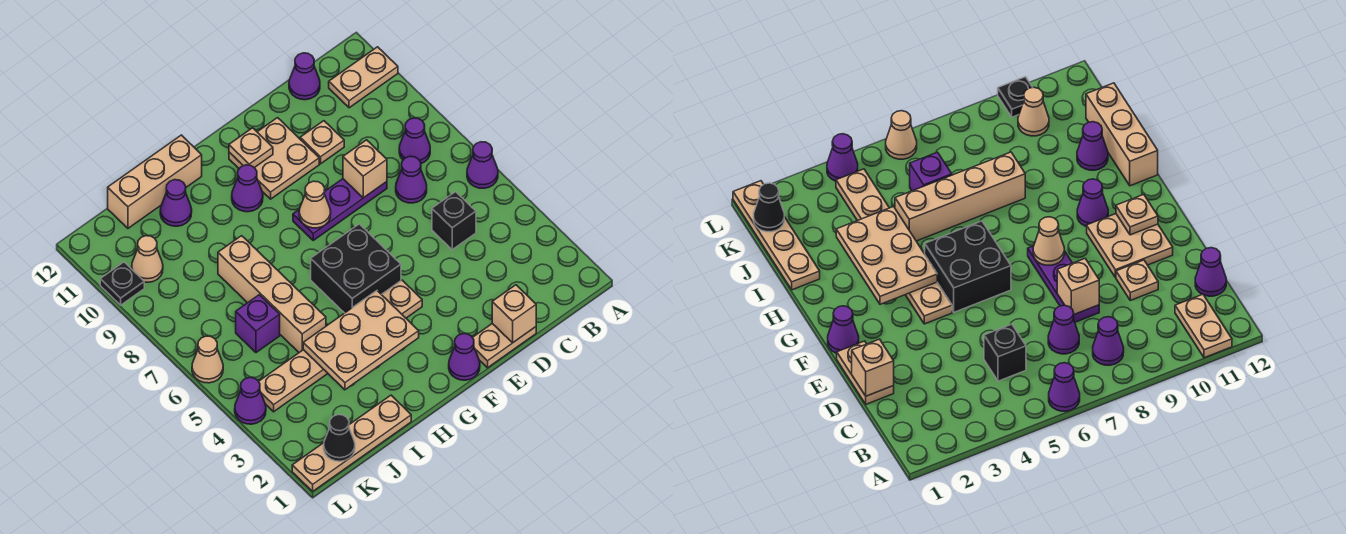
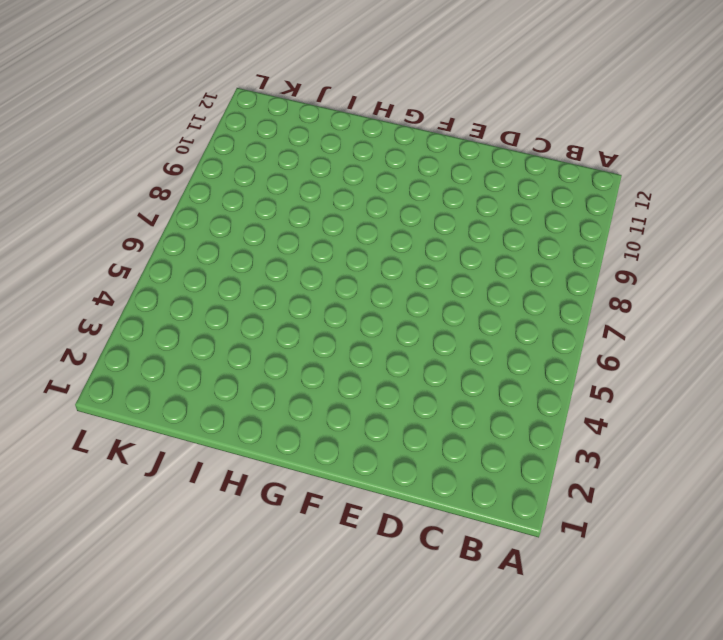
none -> purple 1x1 cone [467,142,498,188]
none -> tan 1x2 plate [329,47,398,108]
none -> purple 1x1 cone [399,118,430,164]

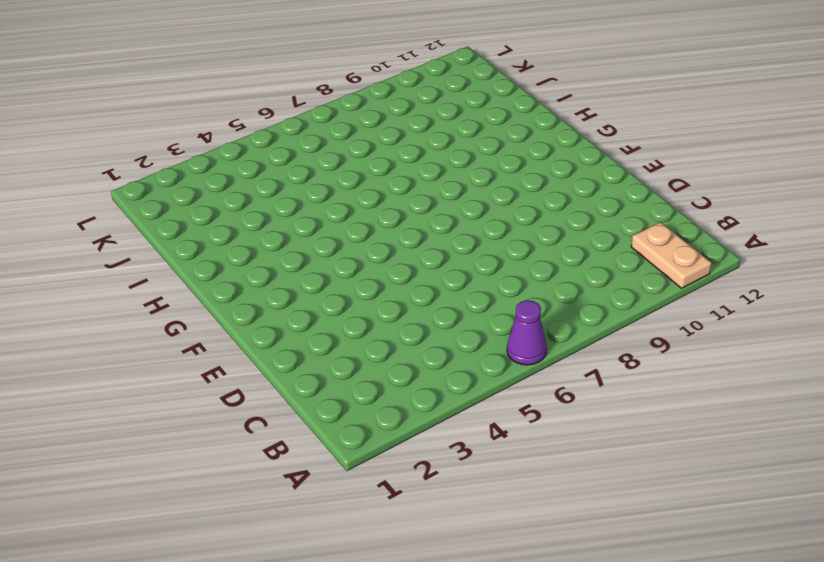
none -> purple 1x1 cone [399,118,430,164]
none -> black 1x1 brick [432,192,476,250]
none -> purple 1x1 cone [396,156,427,203]

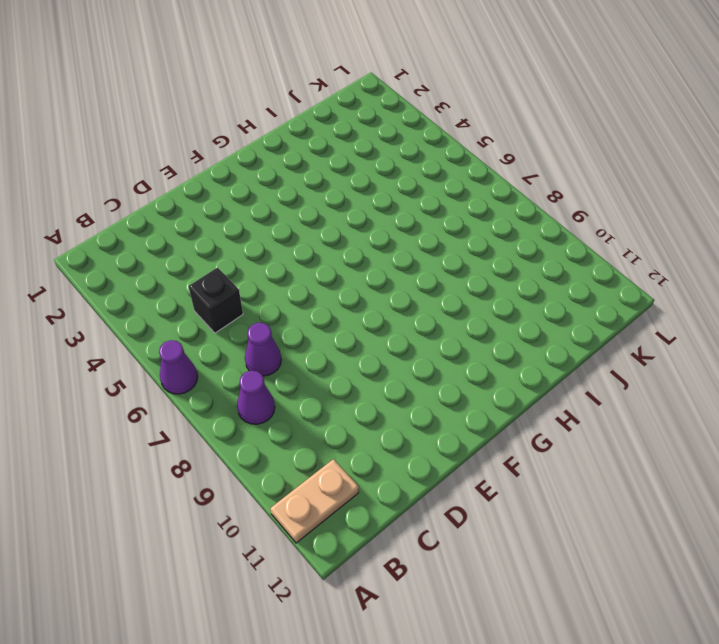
none -> purple 1x1 cone [289,53,320,100]
none -> tan 1x2 plate [473,324,536,368]
none -> purple 1x3 plate [293,179,387,240]

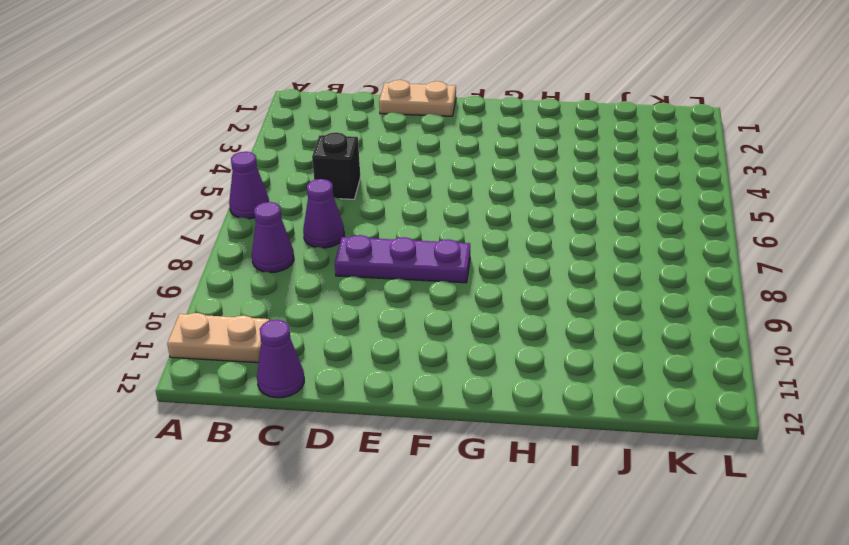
none -> tan 1x1 plate [300,121,344,164]
none -> tan 2x2 plate [229,118,319,199]
none -> purple 1x1 cone [449,334,480,380]

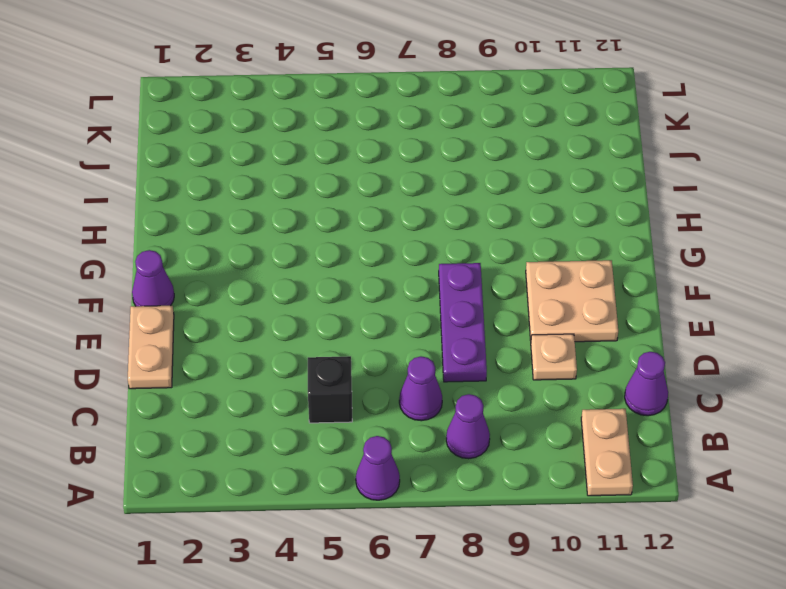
none -> tan 1x6 plate [259,280,422,412]
none -> black 2x2 brick [311,224,401,313]
none -> purple 1x1 cone [232,165,263,212]

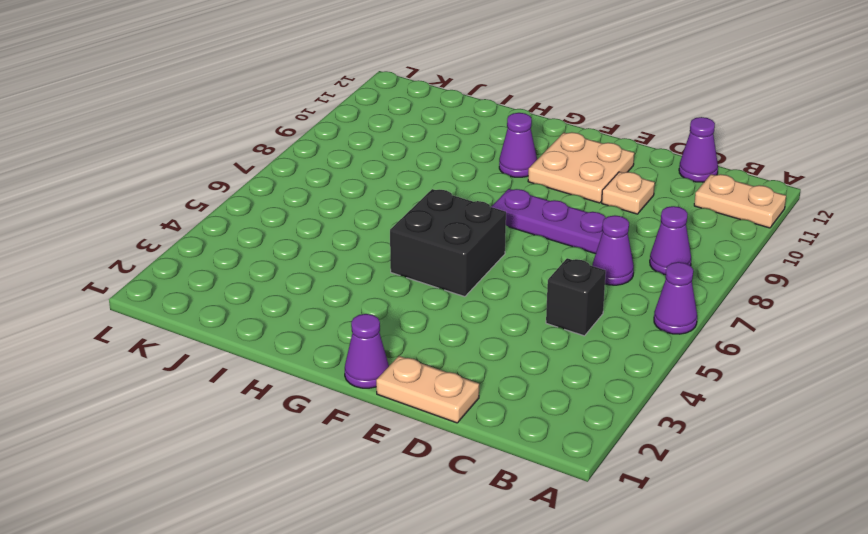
none -> tan 1x6 plate [259,280,422,412]
none -> tan 1x3 brick [108,135,202,228]
none -> tan 1x4 plate [292,395,411,491]

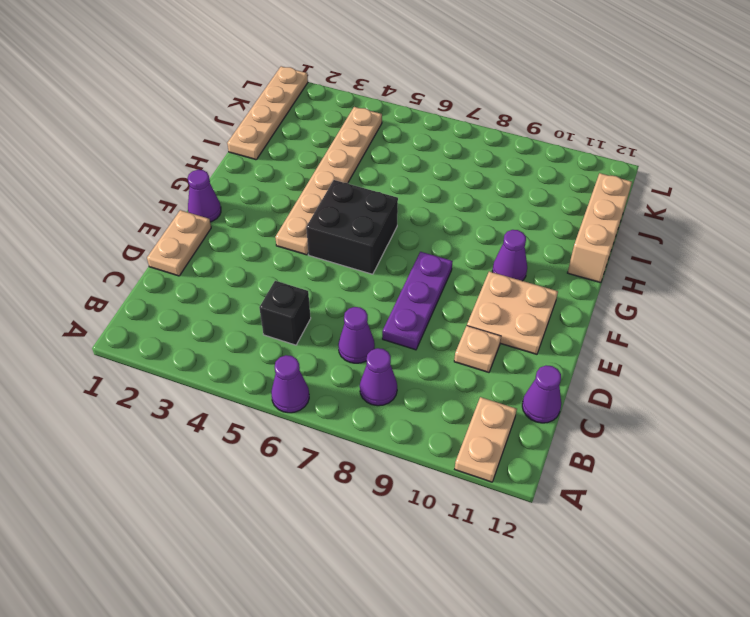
none -> tan 1x4 brick [218,236,326,352]
none -> purple 1x1 cone [160,180,192,226]
none -> purple 1x1 brick [236,295,280,353]

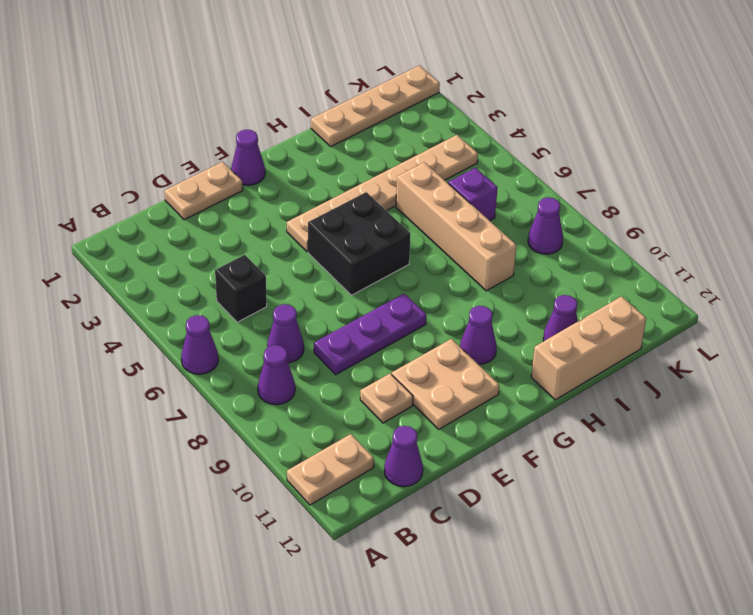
purple 1x1 cone [528,197,563,254] -> purple 1x1 cone moved to [235,378,266,424]
none -> tan 1x1 cone [132,236,163,282]
none -> tan 1x1 cone [192,336,223,383]
none -> black 1x1 plate [100,262,144,305]

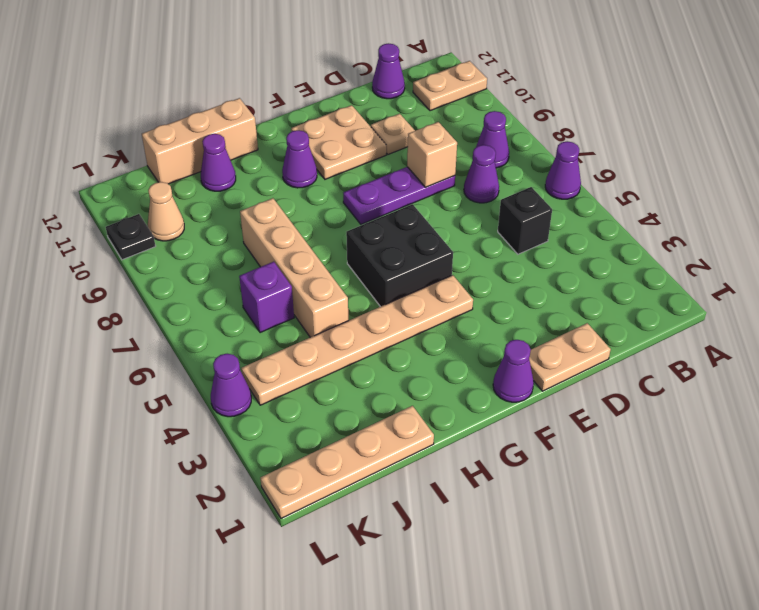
none -> tan 1x1 cone [192,336,223,383]
none -> tan 1x1 brick [492,285,536,343]
none -> tan 1x1 cone [299,181,331,228]

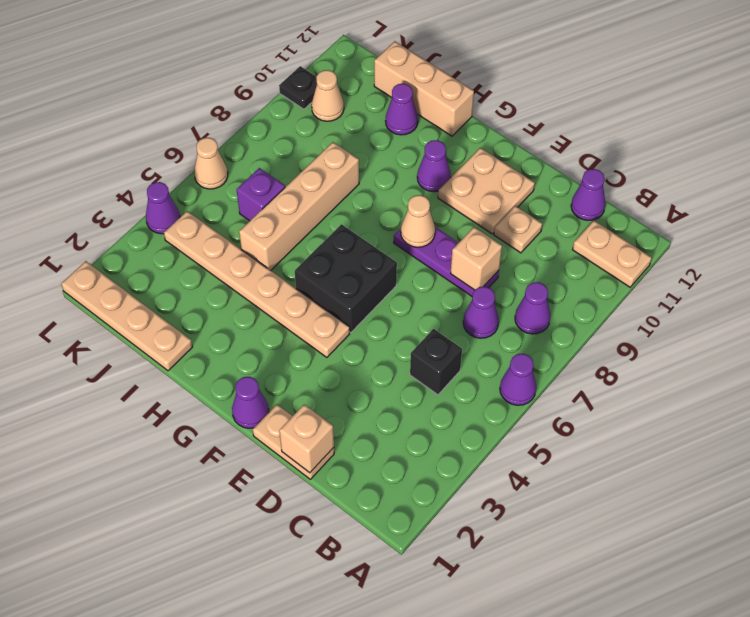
none -> tan 1x1 plate [229,128,273,168]
none -> tan 2x3 plate [303,291,419,390]
none -> black 1x1 cone [324,415,355,461]

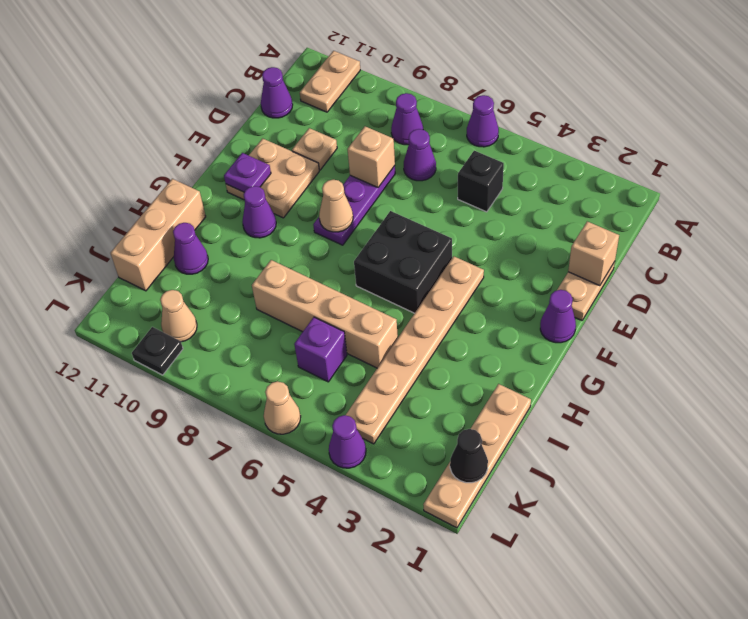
purple 1x1 plate [224,153,271,192] -> tan 1x1 plate [229,128,273,168]
none -> tan 2x3 plate [303,291,419,390]

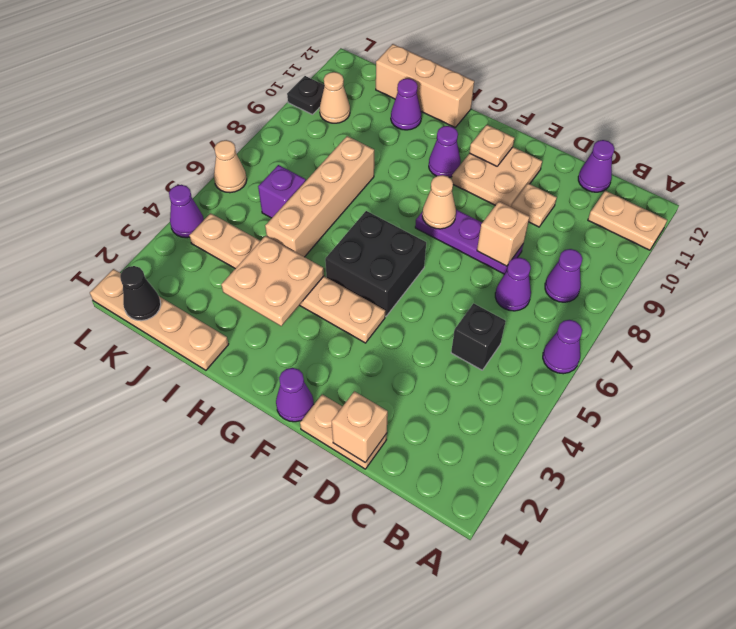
tan 2x2 plate [221,236,324,326] -> tan 2x3 plate [303,291,419,390]

